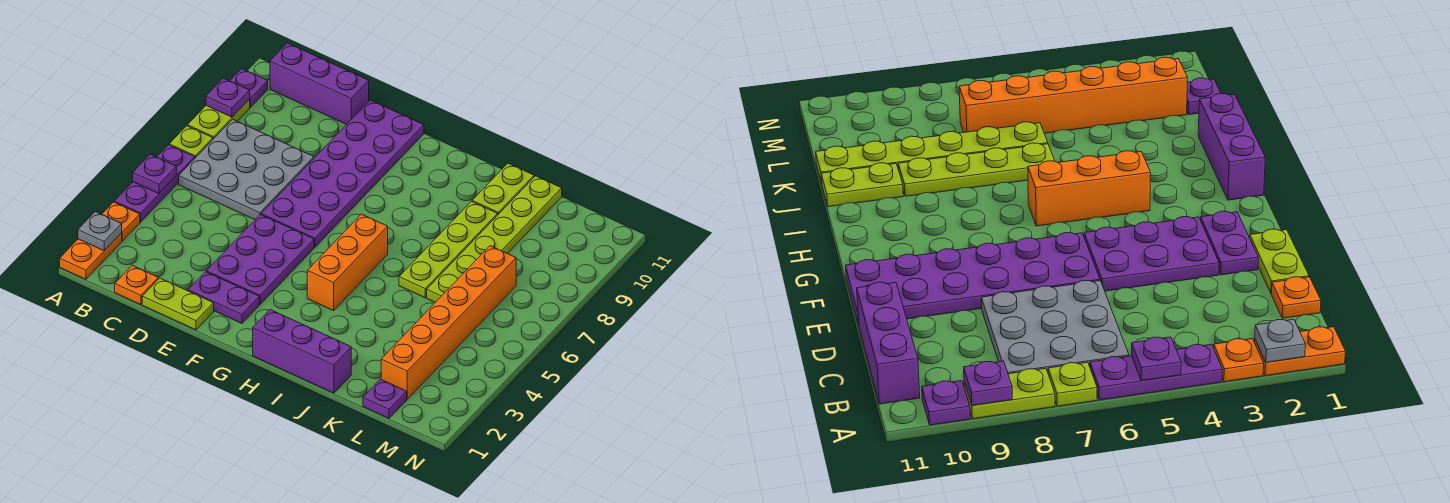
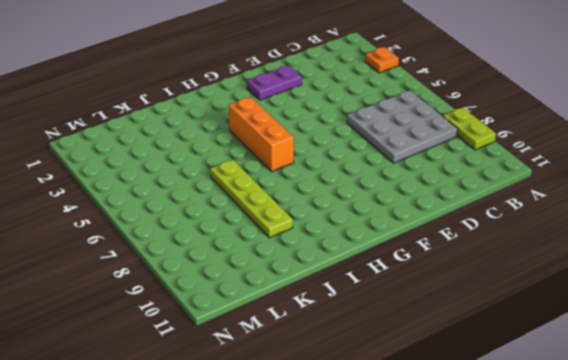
none -> orange 1x2 plate [60,233,122,279]
none -> purple 1x3 plate [114,145,195,222]
none -> lime 1x1 plate [169,126,213,158]

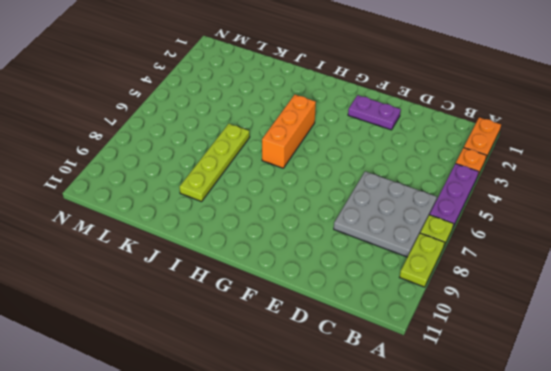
none -> purple 1x1 plate [230,69,268,107]
none -> purple 1x3 brick [270,43,369,125]
none -> orange 1x1 plate [115,265,158,305]

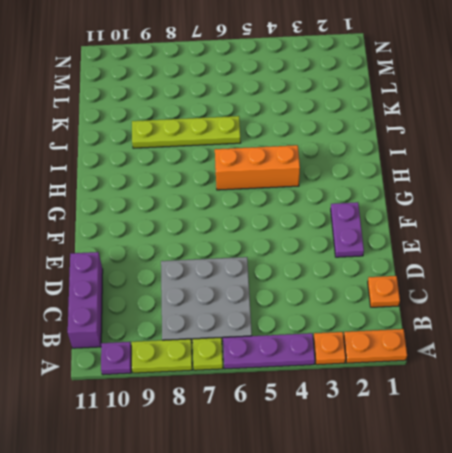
none -> lime 1x2 plate [142,278,214,330]
none -> purple 2x3 plate [206,215,314,304]
none -> purple 2x6 plate [261,100,424,247]

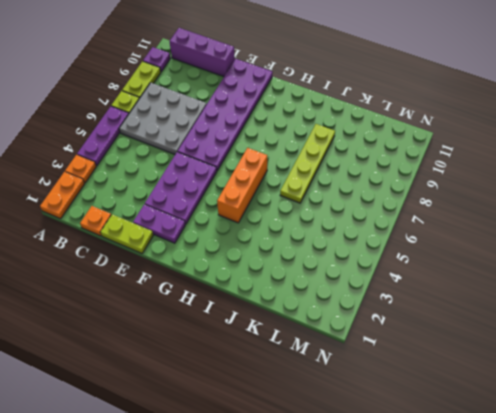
none -> purple 1x3 brick [253,310,351,393]
none -> lime 1x2 plate [472,163,534,214]
none -> lime 1x6 plate [427,176,562,302]

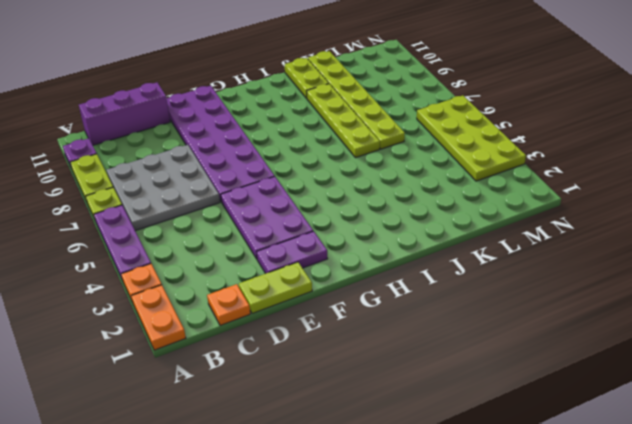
lime 2x4 plate [417,96,526,181] -> none
none -> purple 1x3 brick [253,310,351,393]
none -> orange 1x3 brick [307,214,388,311]
none -> purple 1x1 plate [363,379,407,418]

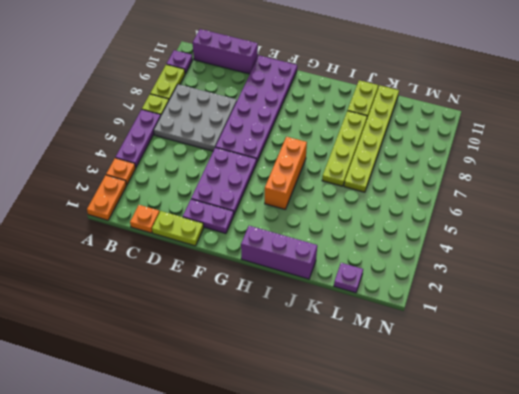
none -> orange 1x6 brick [381,246,516,399]
none -> grey 1x1 plate [78,212,122,251]
none -> purple 1x1 plate [133,154,176,193]

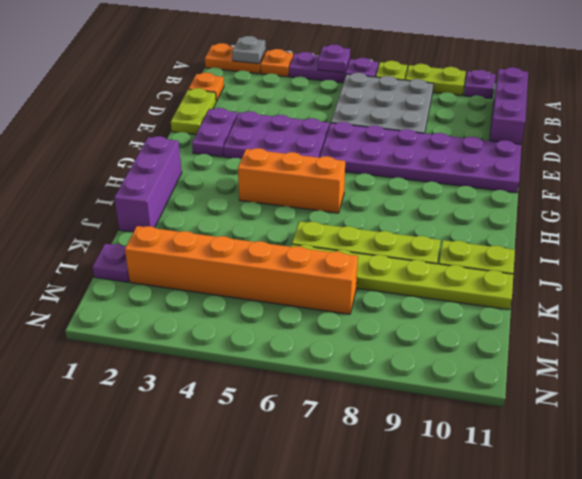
none -> purple 1x1 plate [206,78,250,117]

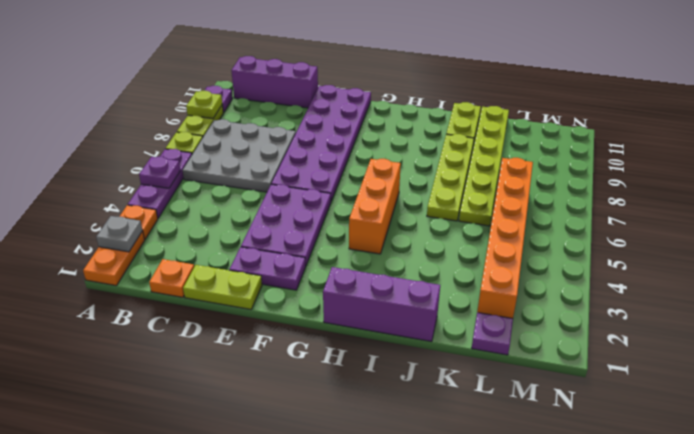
lime 1x1 plate [186,91,222,119] -> purple 1x1 plate [206,78,250,117]

